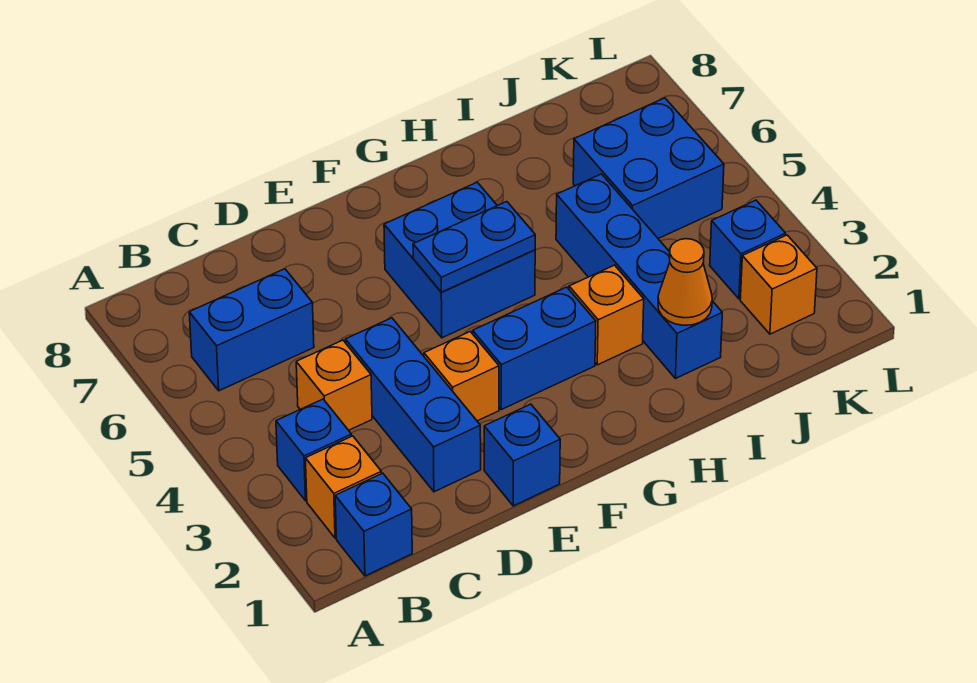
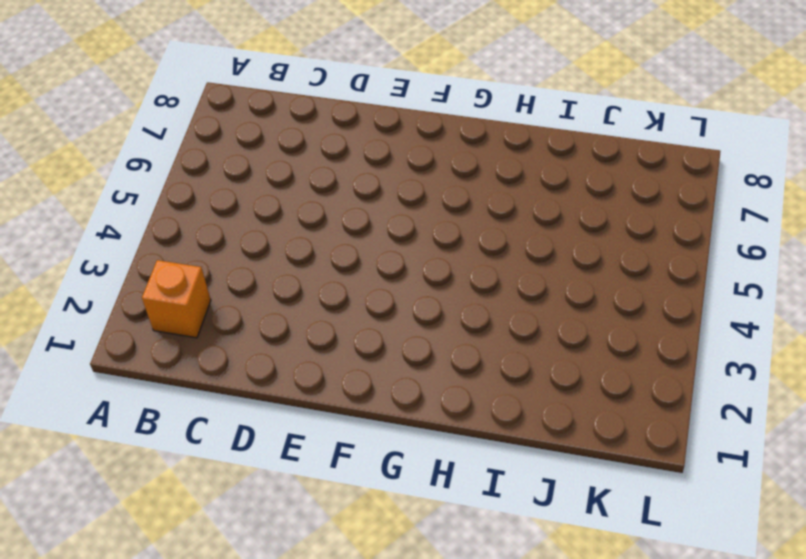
none -> blue 1x1 brick [335,473,412,576]
none -> blue 1x1 brick [276,399,352,501]
none -> blue 1x2 brick [189,269,314,391]

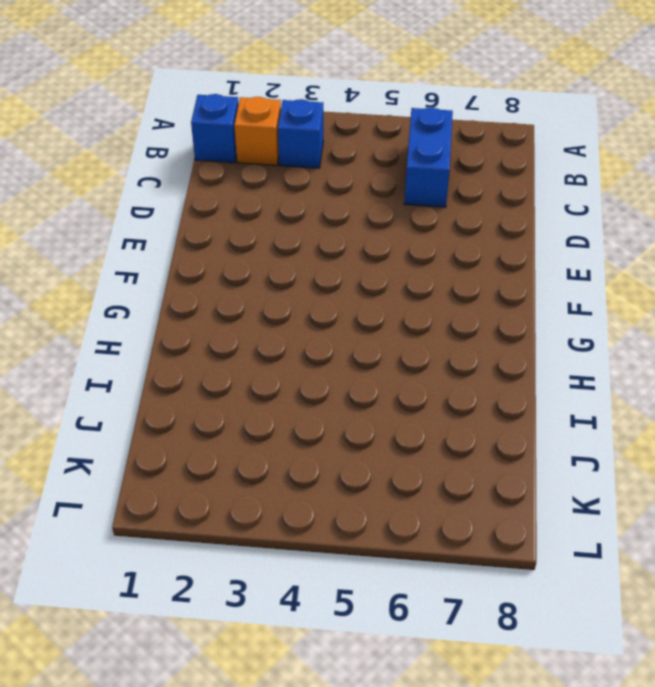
none -> orange 1x1 brick [296,340,372,430]
none -> blue 1x3 brick [345,318,481,492]
none -> blue 1x1 brick [484,404,560,506]

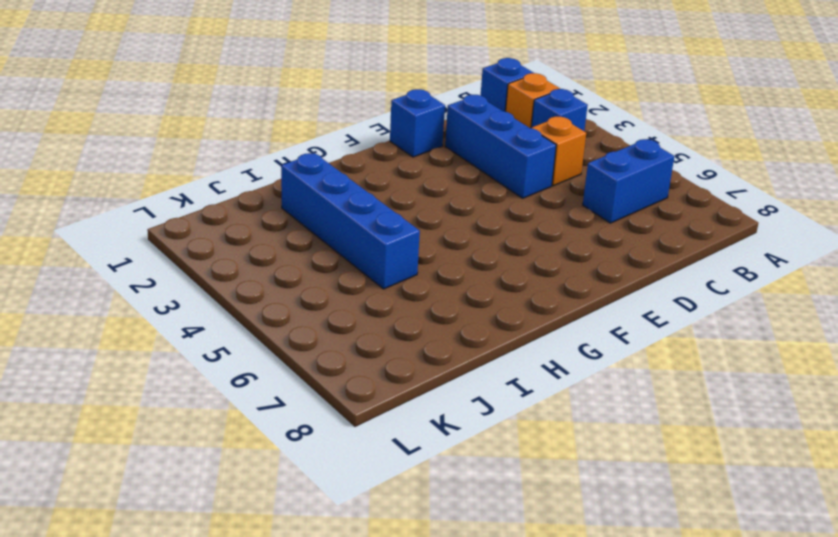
none -> orange 1x1 brick [424,332,499,421]
none -> blue 1x2 brick [473,287,596,410]
none -> blue 2x2 brick [384,182,535,338]

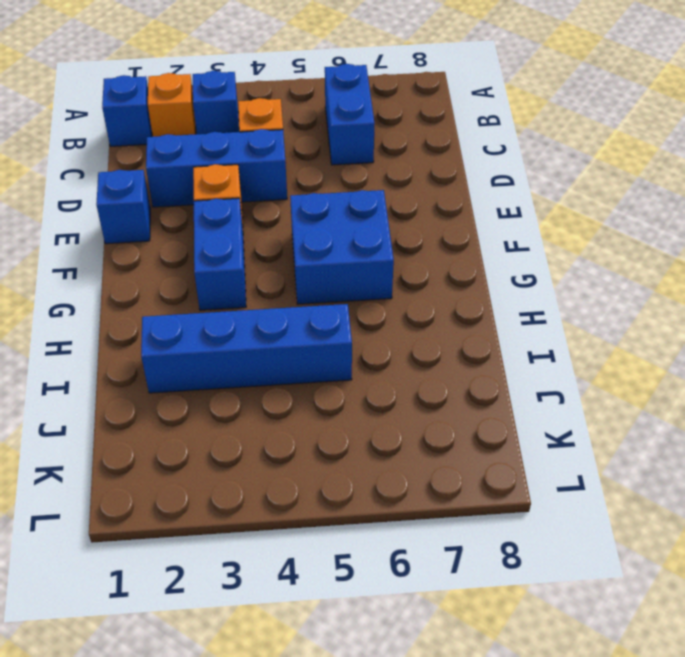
none -> orange 1x1 brick [569,265,644,365]
none -> blue 2x2 brick [573,98,724,239]
none -> orange 1x1 brick [740,235,817,334]

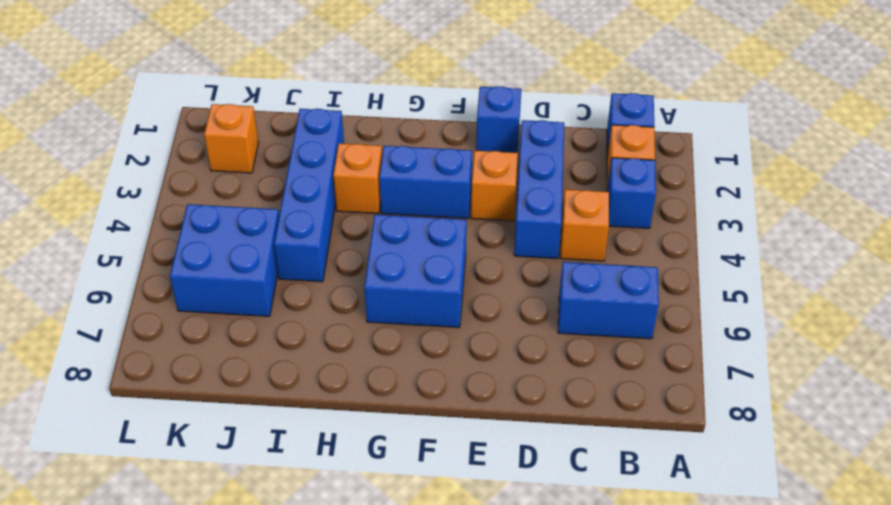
none -> blue 1x1 brick [710,200,786,299]
none -> blue 1x2 plate [413,202,535,292]
none -> orange 1x1 cone [658,239,712,325]

